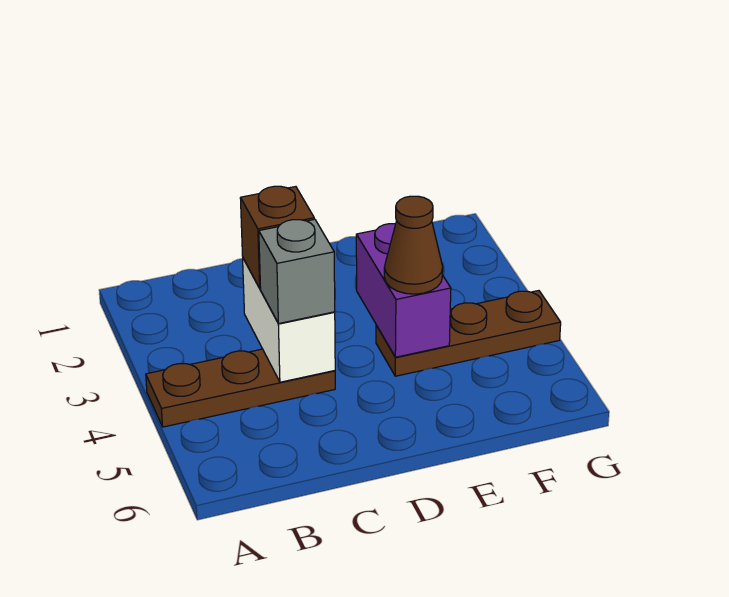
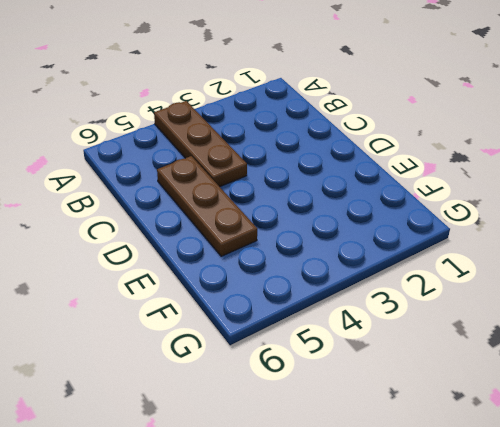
brown 1x3 plate [157,156,257,256] -> brown 1x3 plate moved to [376,291,561,376]
none -> white 1x2 brick [243,259,335,382]
none -> purple 1x2 brick [356,224,451,357]

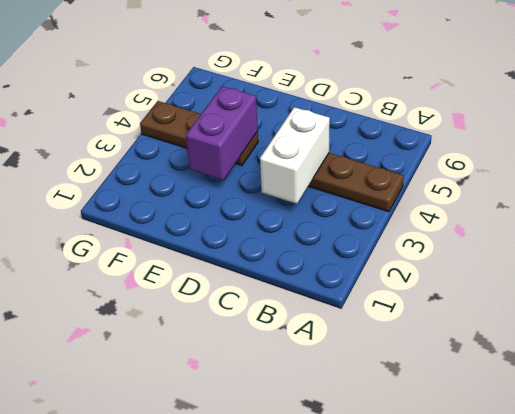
none -> brown 1x1 brick [240,186,314,288]
none -> grey 1x1 brick [259,219,335,324]

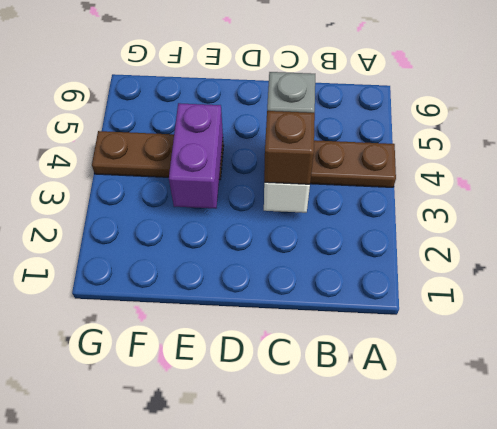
none -> brown 1x1 cone [384,196,443,294]

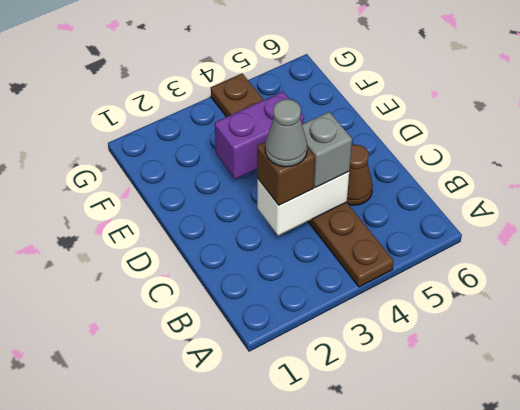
grey 1x1 cone [265,99,307,167] -> none
brown 1x1 cone [347,145,373,205] -> brown 1x1 cone moved to [384,196,443,294]

